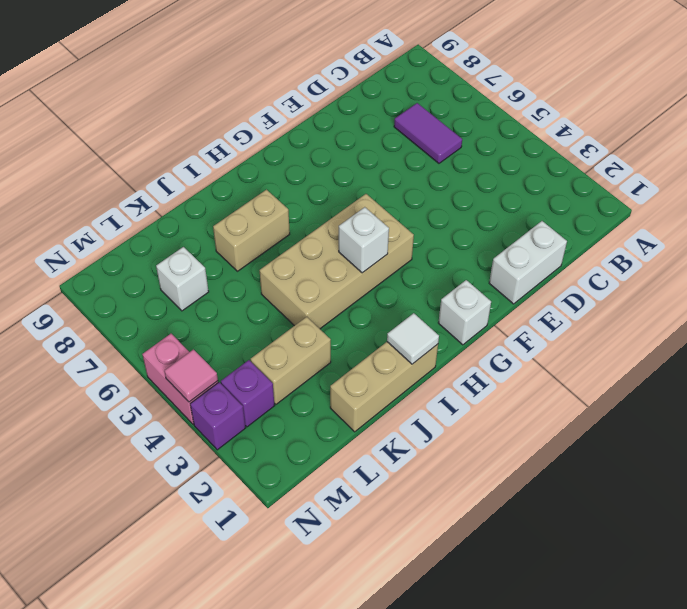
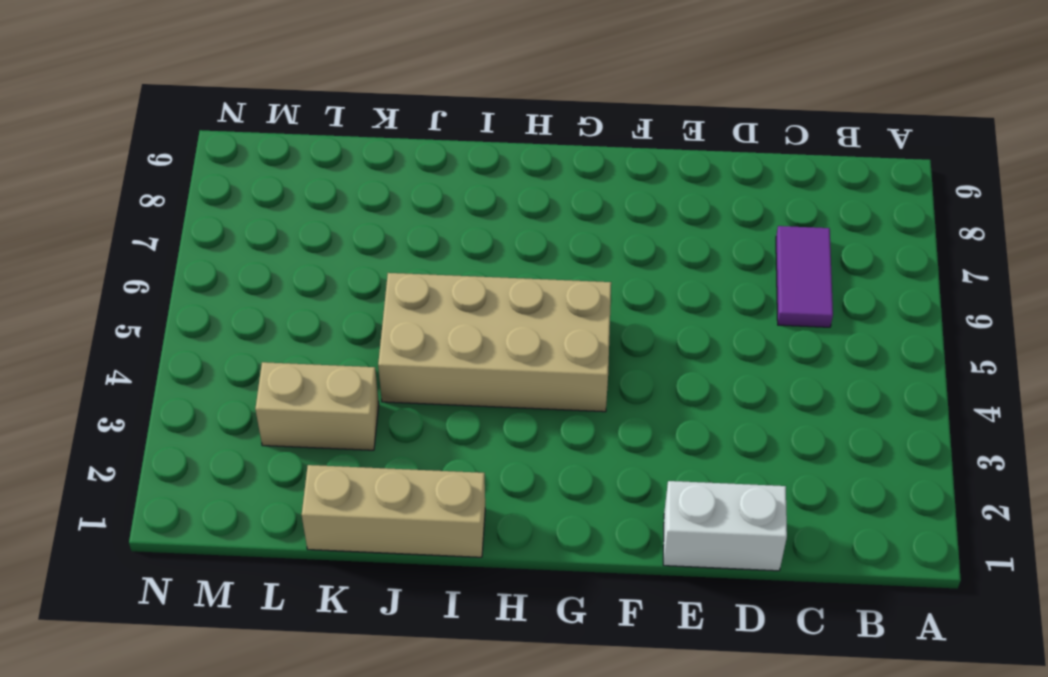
none -> white 1x1 brick [438,280,491,345]
none -> tan 1x2 brick [213,190,290,271]
none -> white 1x1 brick [156,247,209,311]

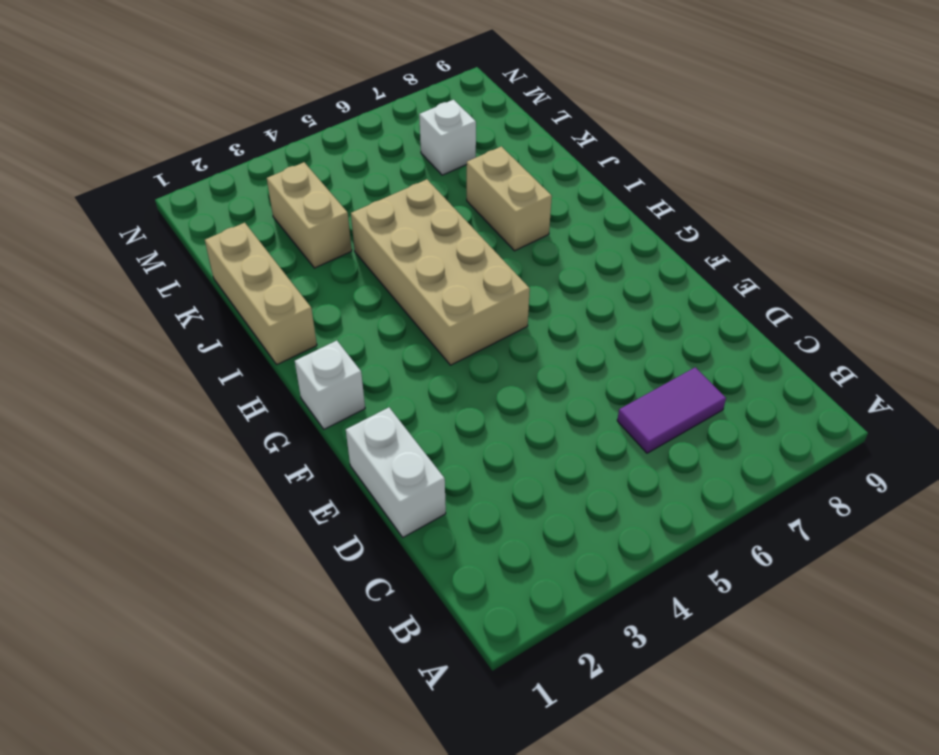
none -> purple 1x1 brick [221,360,275,427]
none -> purple 1x1 brick [190,382,245,450]
none -> pink 1x2 brick [142,334,218,425]

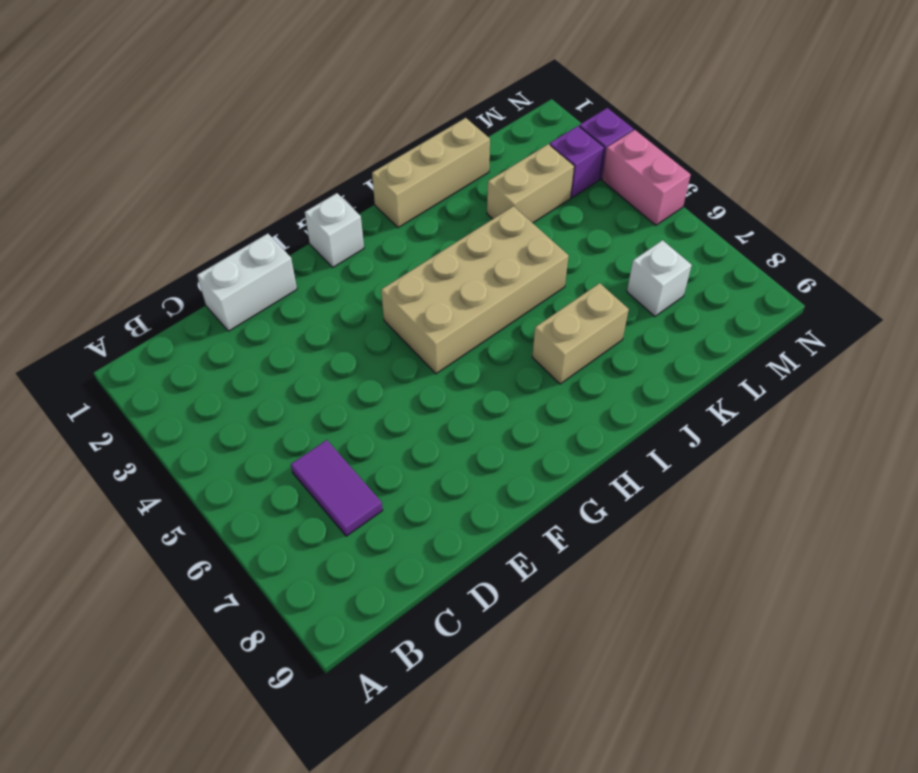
none -> white 1x1 brick [339,207,389,273]
none -> white 1x1 tile [387,313,439,364]
none -> pink 1x1 tile [164,350,218,402]

